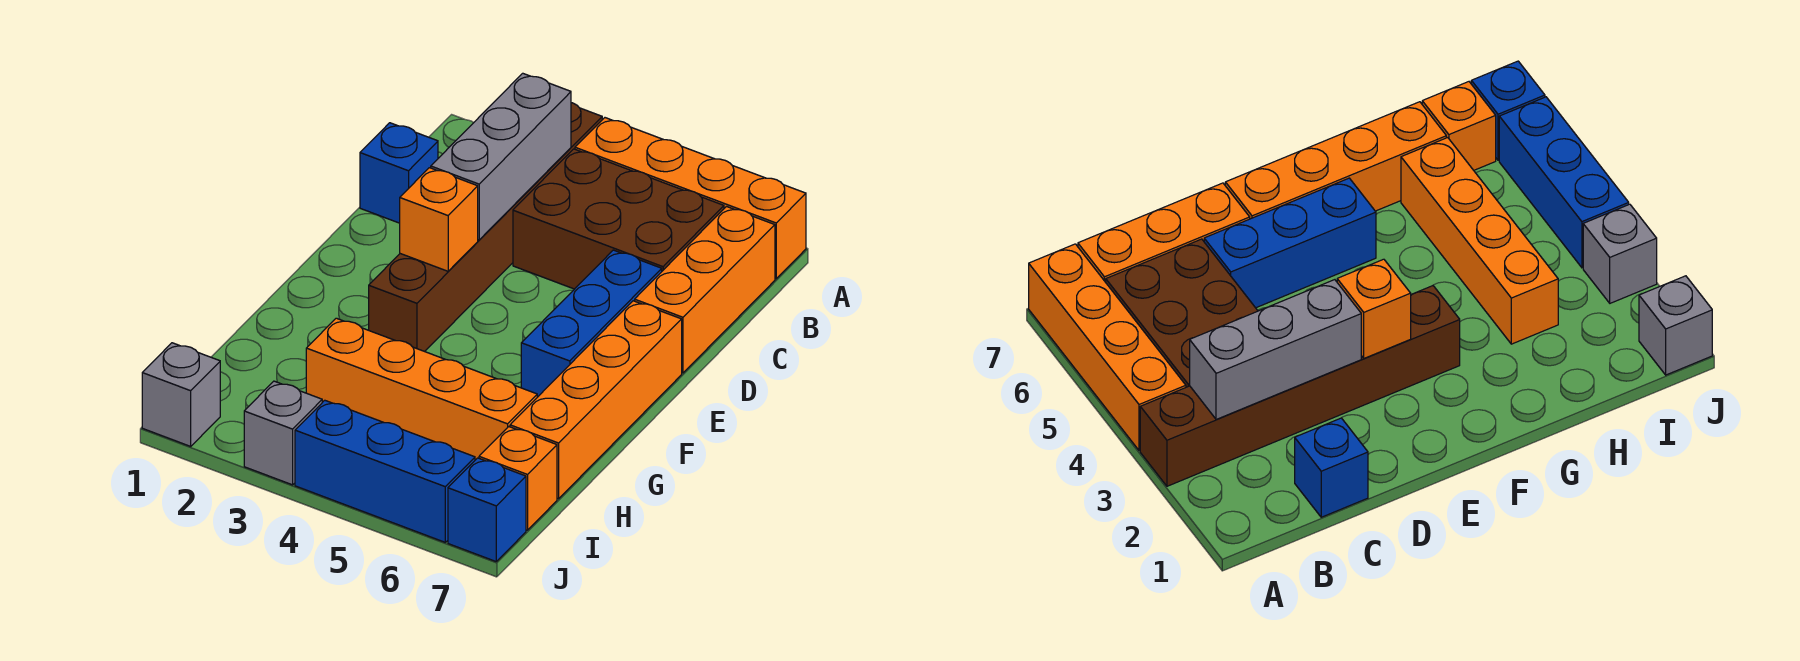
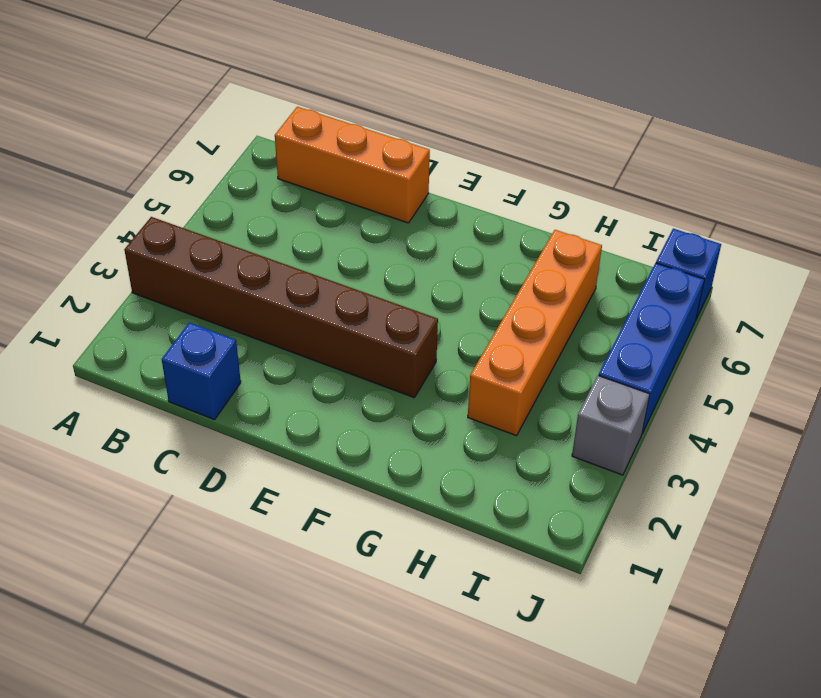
none -> orange 1x4 brick [575,118,806,279]
none -> brown 2x3 brick [513,149,724,289]
none -> blue 1x3 brick [521,250,662,397]

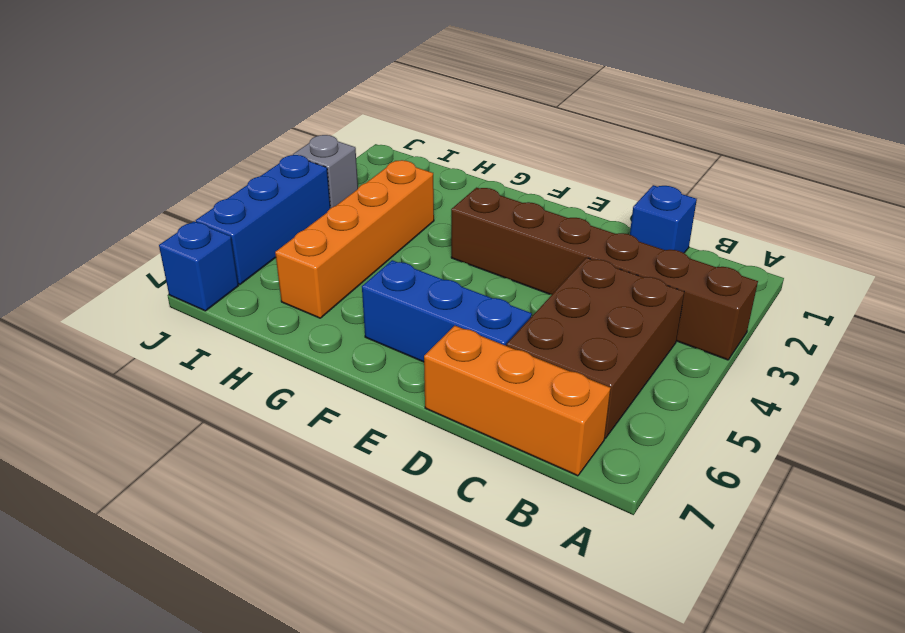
none -> orange 1x4 brick [575,118,806,279]
none -> orange 1x4 brick [510,301,682,499]
none -> orange 1x1 brick [479,427,557,530]

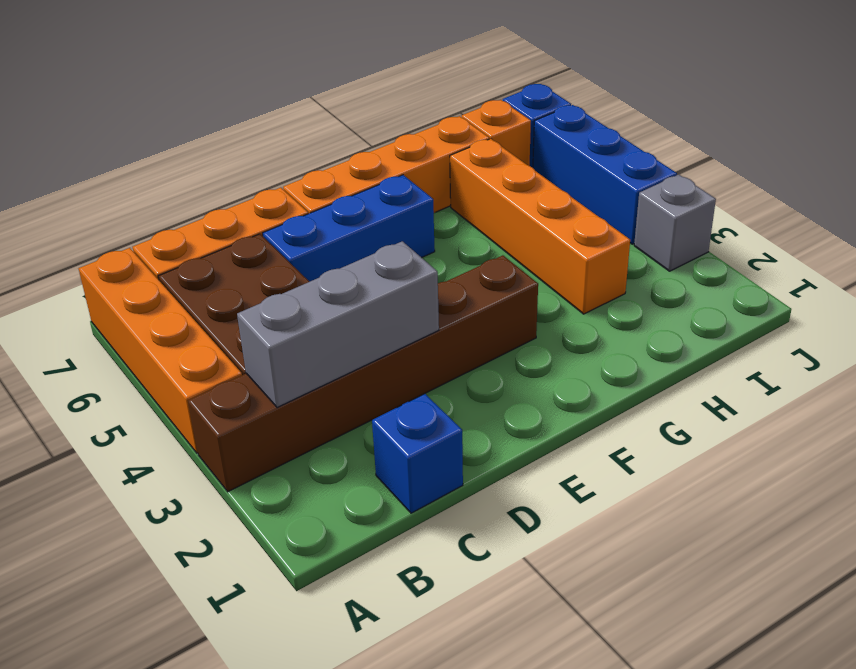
none -> grey 1x1 brick [142,343,220,446]
none -> orange 1x1 brick [400,168,478,271]

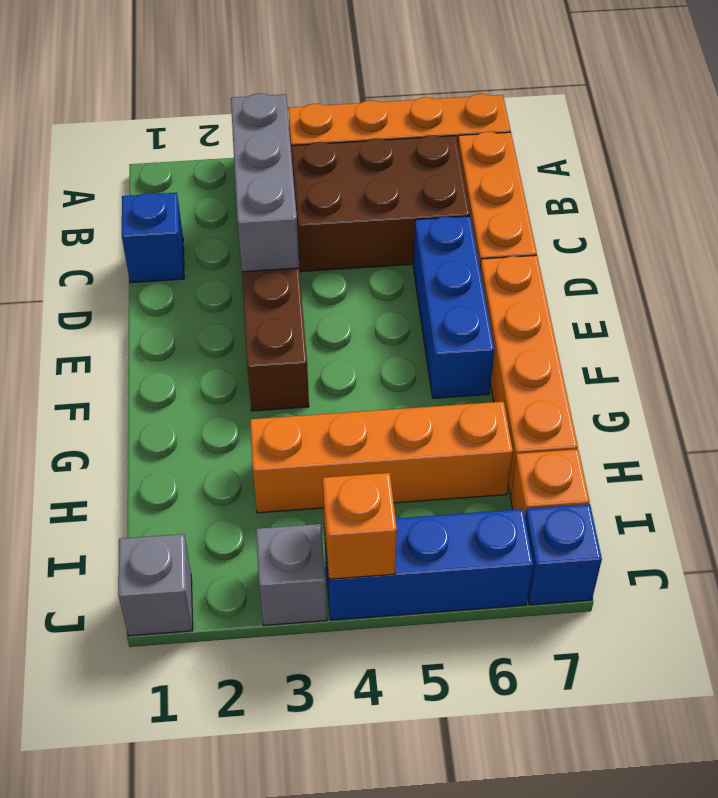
orange 1x1 brick [323,473,397,579] -> orange 1x1 brick moved to [400,168,478,271]

